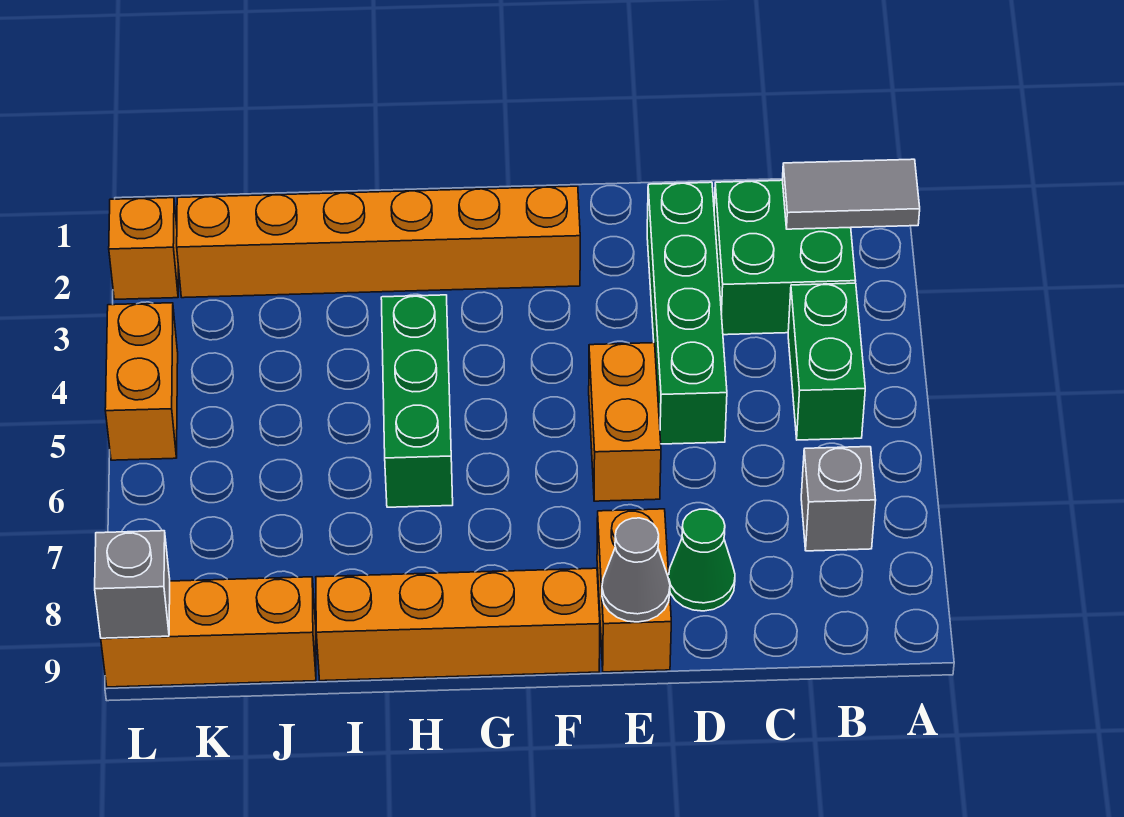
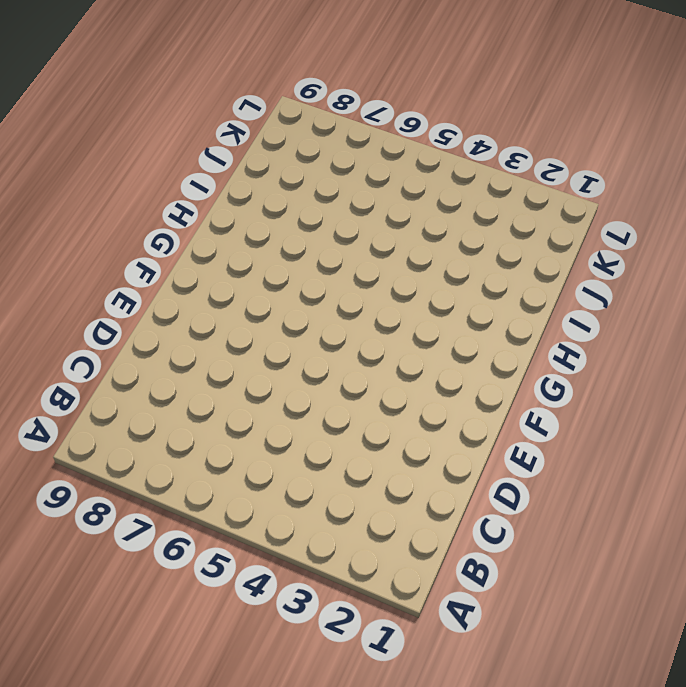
none -> green 2x2 brick [714,180,856,335]
none -> green 1x2 brick [788,283,865,440]
none -> grey 1x1 brick [801,447,876,551]

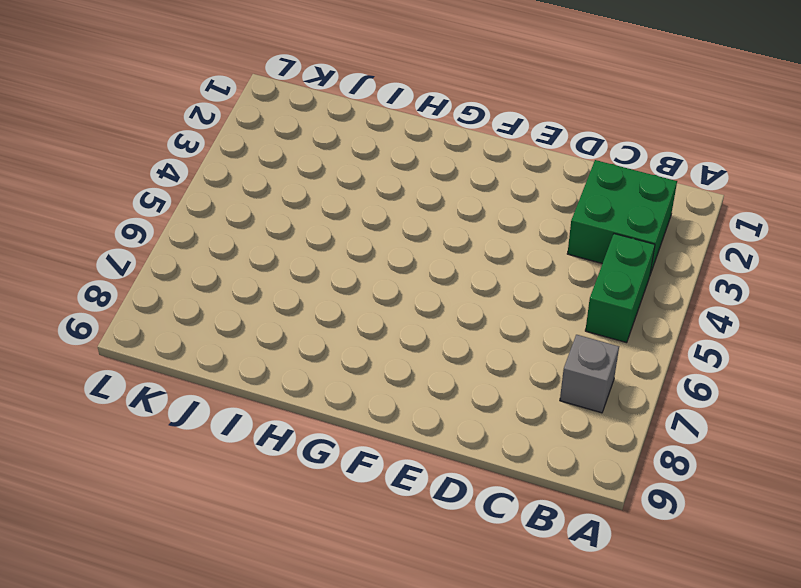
none -> green 1x4 brick [647,182,727,444]
none -> green 1x1 cone [669,509,735,611]
none -> orange 1x2 brick [589,343,661,501]

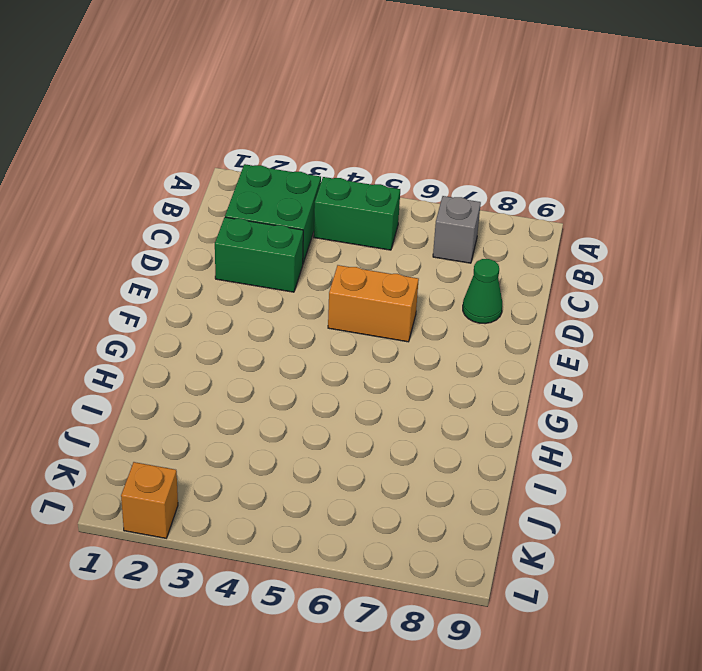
green 1x2 brick [215,217,303,292] -> green 1x4 brick [647,182,727,444]
none -> orange 1x2 brick [597,509,671,672]
none -> orange 1x6 brick [177,186,580,298]
none -> orange 1x4 brick [316,568,600,681]

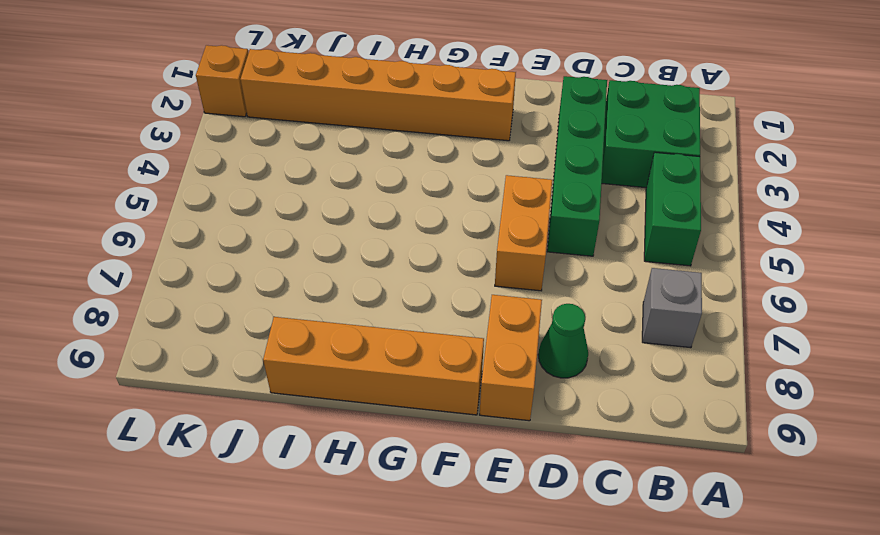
none -> green 1x3 brick [381,295,453,507]
none -> orange 1x3 brick [101,577,316,687]
none -> orange 1x2 brick [105,303,178,460]

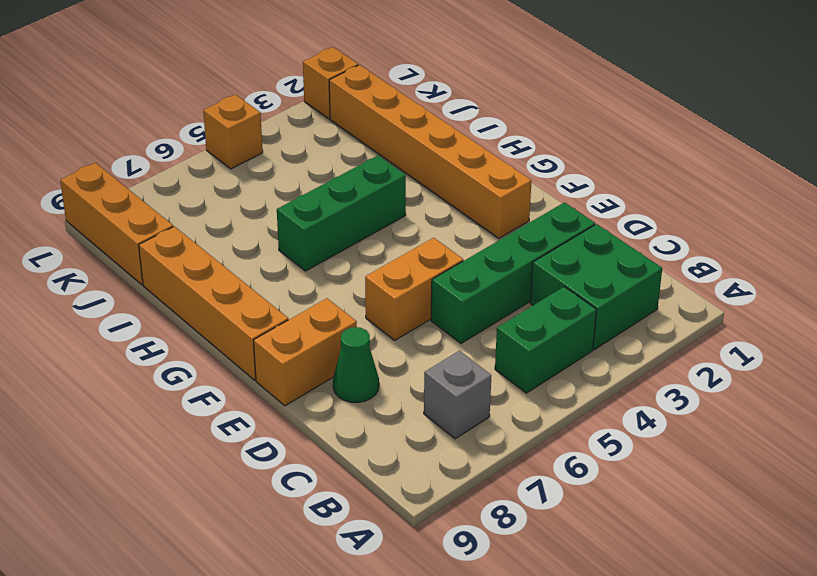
orange 1x1 brick [203,95,263,169] -> orange 1x2 brick [105,303,178,460]
none -> grey 1x2 tile [782,159,920,229]
none -> grey 1x1 cone [602,518,670,622]
none -> grey 1x1 brick [95,531,170,638]

